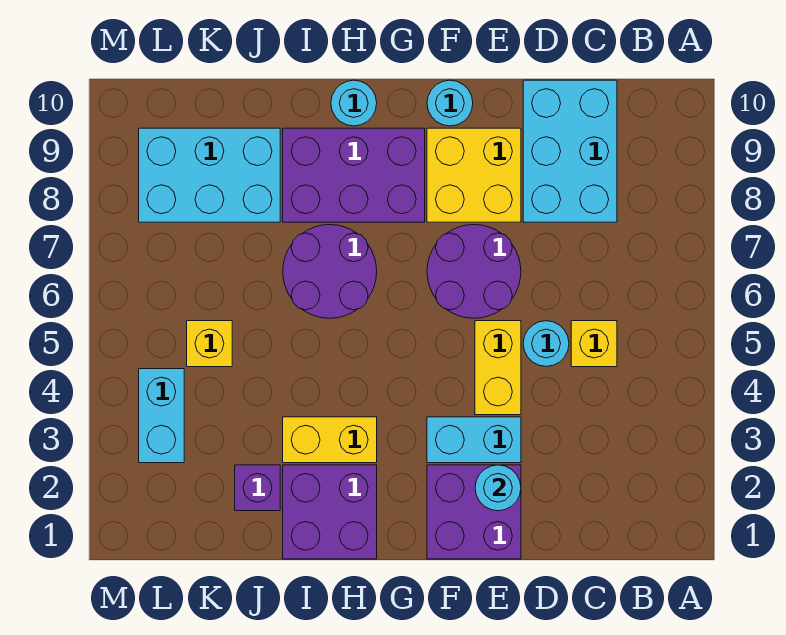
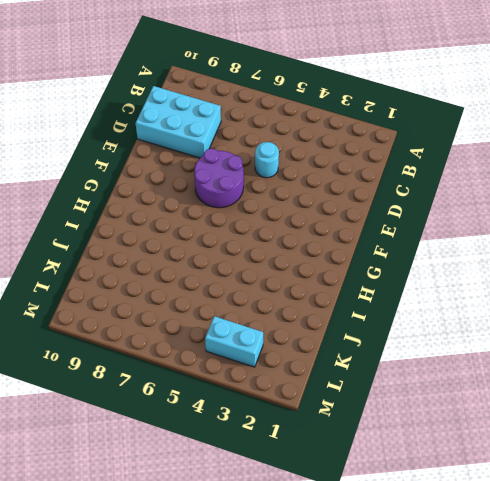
none -> yellow 1x1 brick [571,321,617,367]
none -> purple 2x2 brick [427,465,521,559]
none -> cyan 1x2 brick [427,417,521,463]

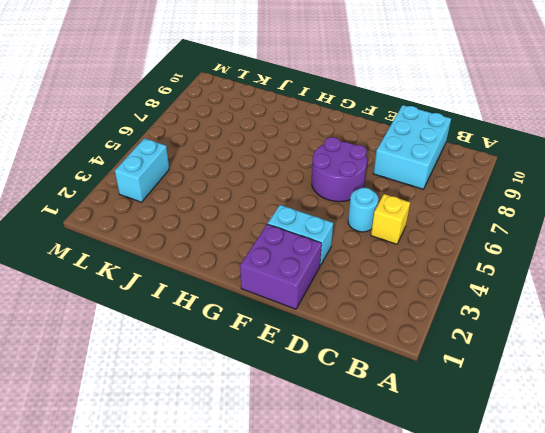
none -> yellow 1x2 brick [475,321,521,415]
none -> yellow 2x2 brick [427,128,521,222]
none -> cyan 1x1 round brick [427,80,473,126]

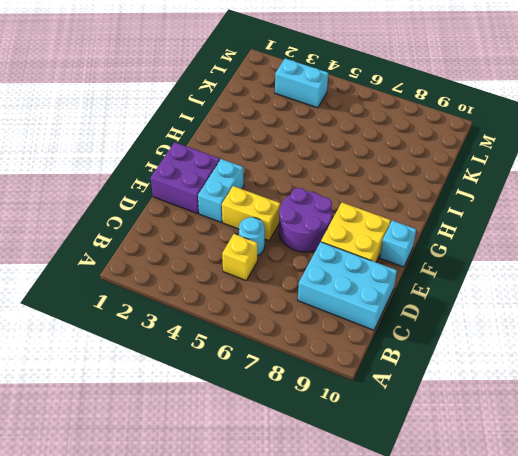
cyan 1x1 brick [380,220,416,267] -> cyan 1x1 round brick [427,80,473,126]
none -> purple 2x3 brick [283,128,425,222]
none -> purple 2x2 brick [283,465,377,559]
none -> yellow 1x2 brick [283,417,377,463]

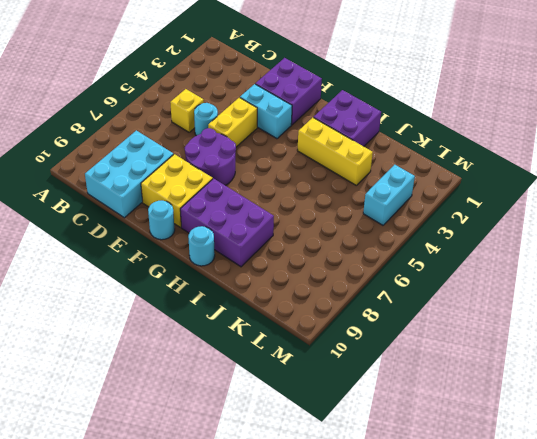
yellow 1x3 brick [297,118,373,186] -> yellow 1x2 brick [283,417,377,463]
none -> purple 2x2 round brick [283,225,377,318]
none -> purple 1x1 brick [235,465,280,511]
none -> cyan 2x3 brick [139,128,280,222]

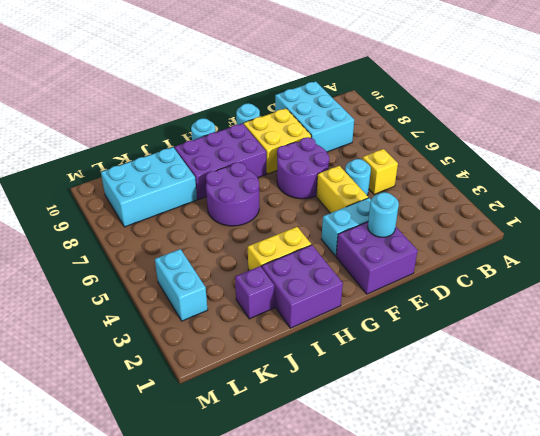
none -> yellow 1x1 brick [187,321,232,367]

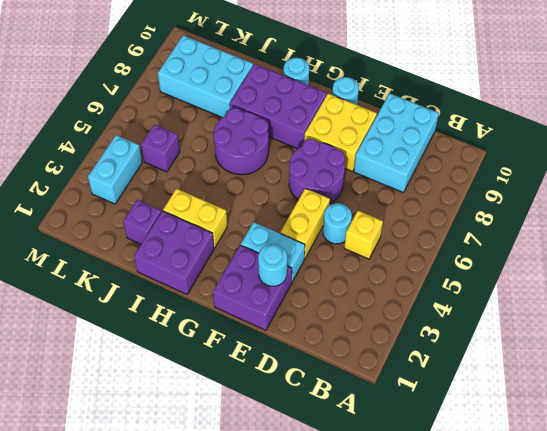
purple 1x1 brick [141,125,180,172] -> yellow 1x1 brick [187,321,232,367]

